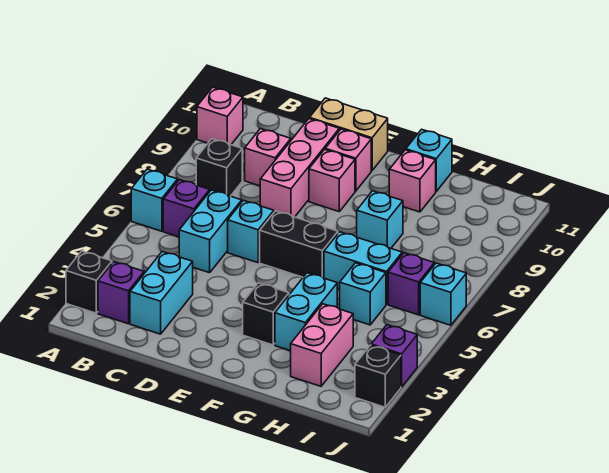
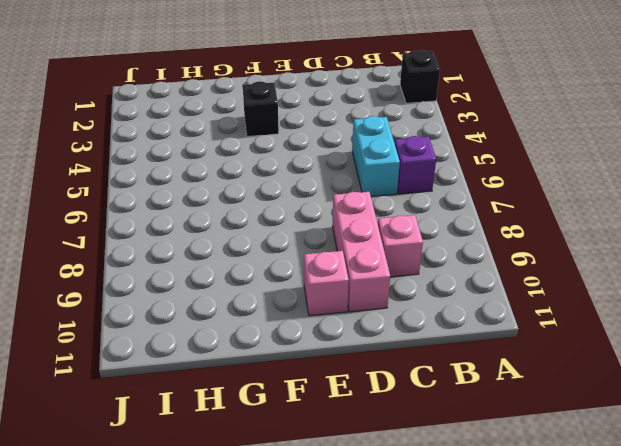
none -> cyan 1x1 brick [131,169,178,231]
none -> pink 1x1 brick [197,87,243,145]
none -> purple 1x1 brick [98,262,144,324]

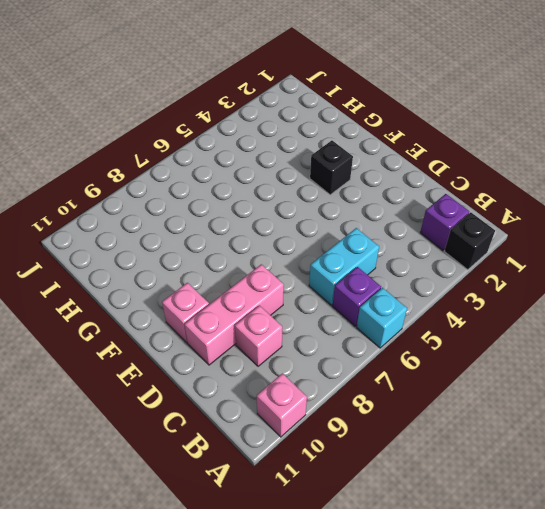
none -> black 1x1 brick [196,139,242,196]
none -> cyan 1x2 brick [130,252,193,334]
none -> cyan 1x1 brick [228,201,274,263]

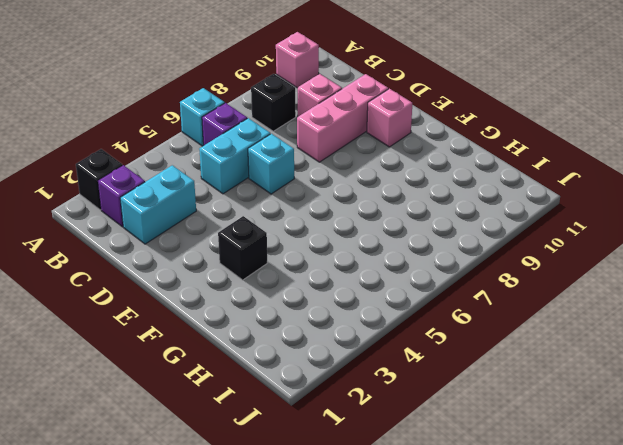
none -> tan 1x2 brick [310,98,388,171]
none -> black 1x2 brick [260,211,338,278]
none -> pink 1x1 brick [309,149,355,211]

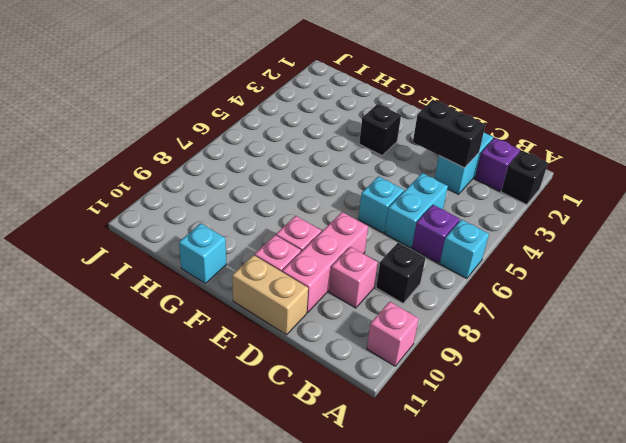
black 1x2 brick [413,100,486,168] -> black 1x2 brick moved to [260,211,338,278]
none -> cyan 1x2 brick [275,273,337,351]
none -> cyan 1x2 brick [324,232,402,304]
none -> cyan 1x1 brick [357,191,403,248]

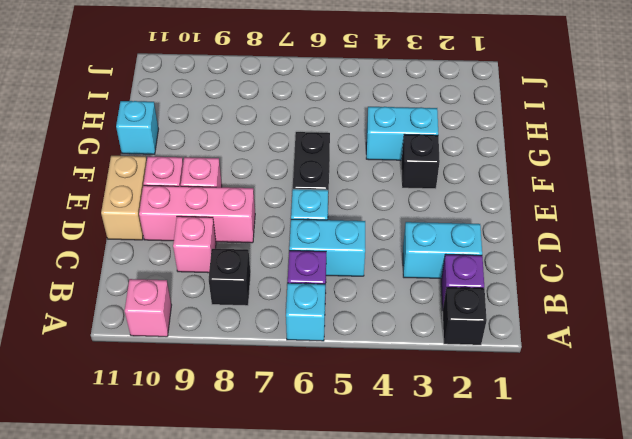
none -> cyan 1x2 brick [324,232,402,304]
none -> cyan 1x1 brick [357,191,403,248]
none -> pink 1x1 brick [389,150,436,212]

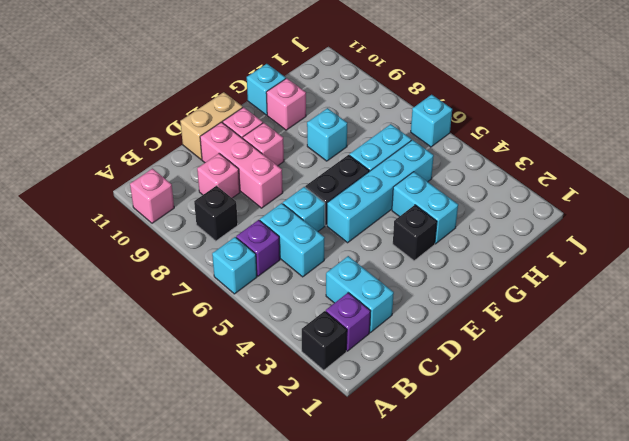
cyan 1x4 brick [327,140,434,243] -> cyan 1x1 brick [340,263,386,325]
none -> pink 1x2 brick [291,304,353,386]
none -> purple 1x1 brick [388,253,434,315]
none -> black 1x1 brick [355,345,401,407]

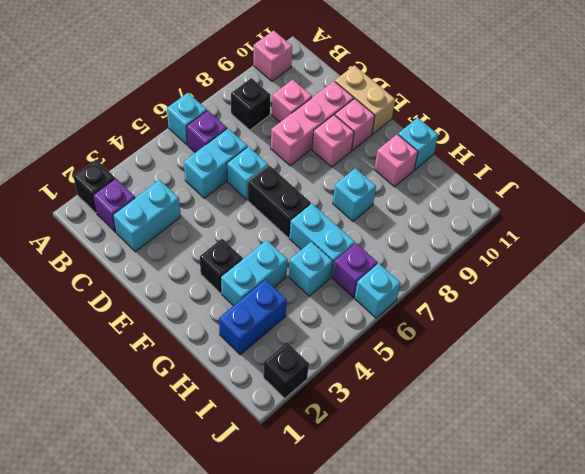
blue 1x2 brick [219,280,287,355] -> pink 1x2 brick [291,304,353,386]
none -> purple 1x1 brick [371,325,417,387]

